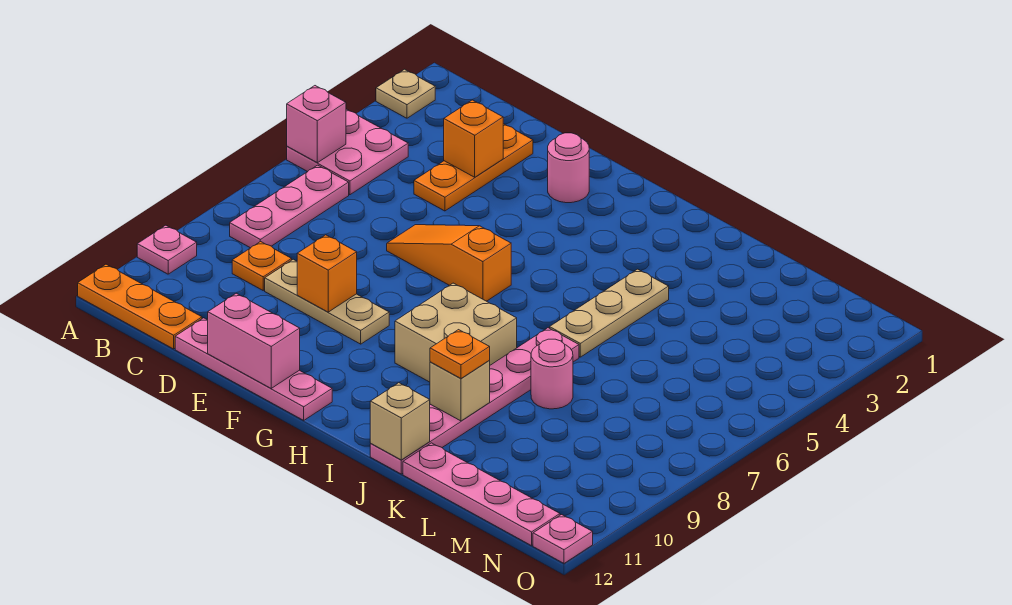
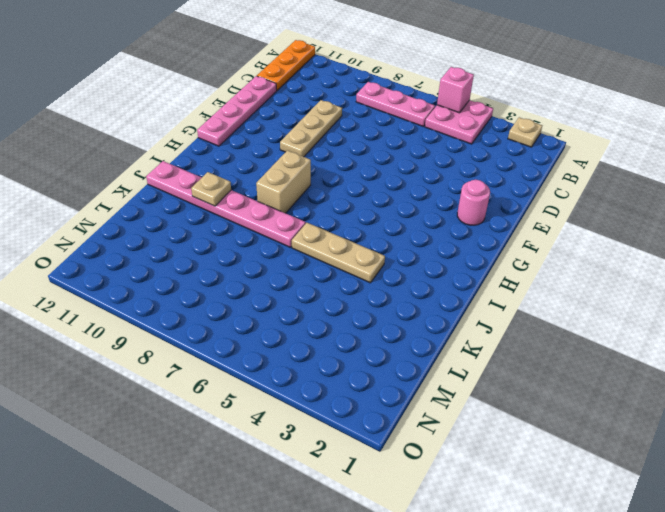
tan 1x2 brick [256,150,311,213] -> tan 2x2 brick [395,283,517,382]
tan 1x1 plate [191,172,231,206] -> tan 1x1 brick [430,361,490,421]
none -> pink 1x1 plate [137,225,197,274]
none -> orange 1x1 plate [232,242,292,290]
none -> orange 1x3 plate [414,124,533,211]

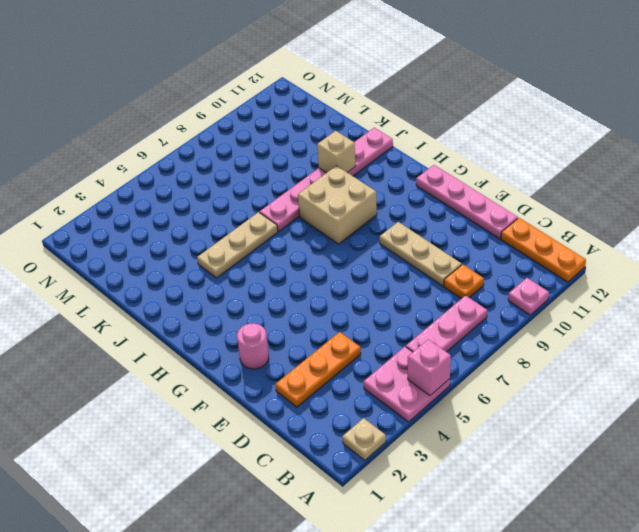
none -> orange 1x3 slope [387,225,511,301]
none -> pink 1x1 round brick [531,339,573,409]
none -> pink 1x4 plate [403,443,560,546]

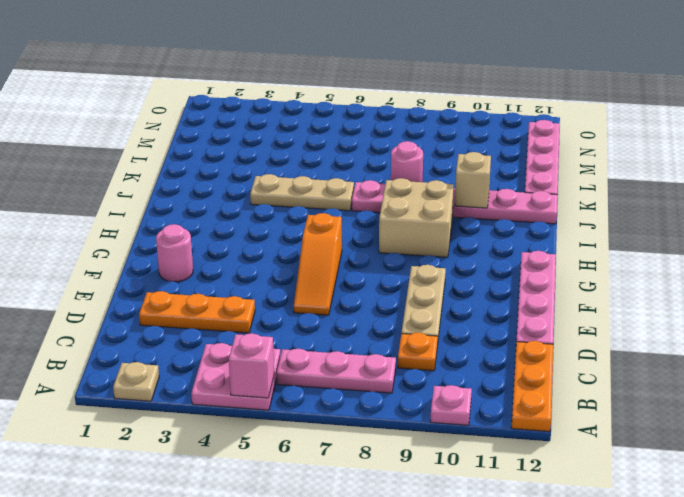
none -> pink 1x1 plate [533,515,593,563]
none -> orange 1x1 brick [444,100,503,177]
none -> orange 1x1 brick [297,235,357,312]

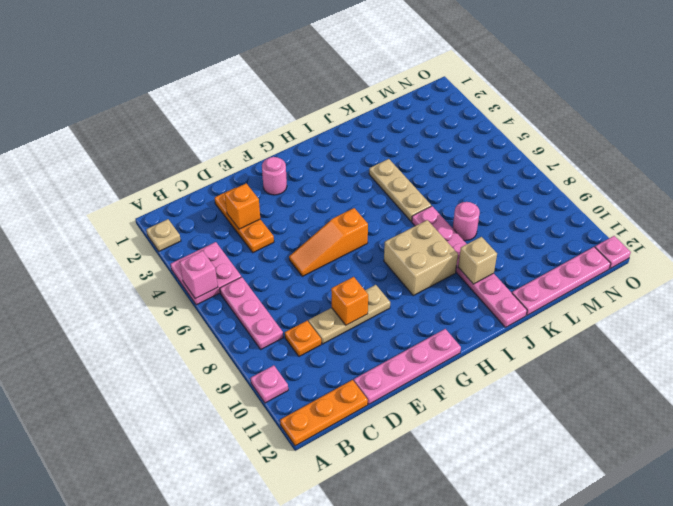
none -> pink 1x2 brick [208,293,300,388]
none -> tan 1x1 brick [370,383,430,460]
none -> orange 1x1 plate [430,330,490,378]

